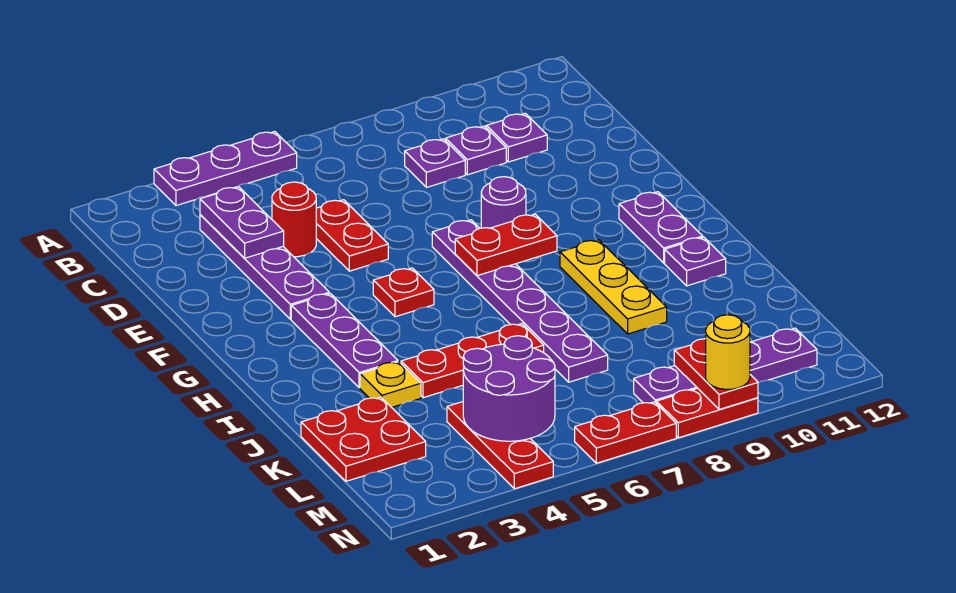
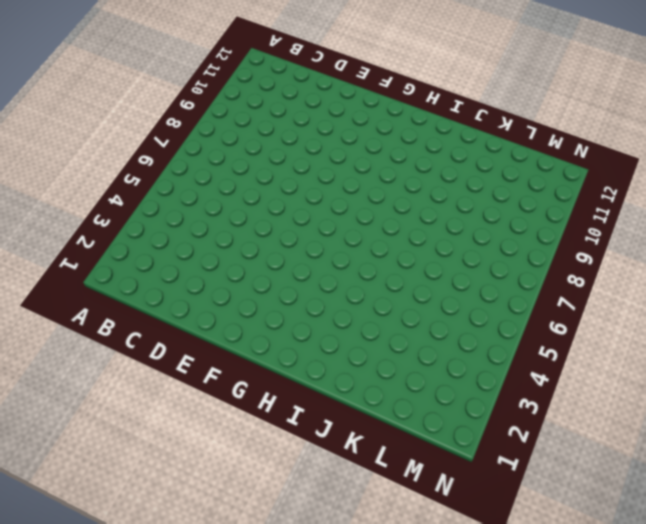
none -> purple 1x3 plate [154,132,297,206]
none -> purple 1x4 plate [200,215,329,319]
none -> purple 1x1 plate [405,139,465,187]

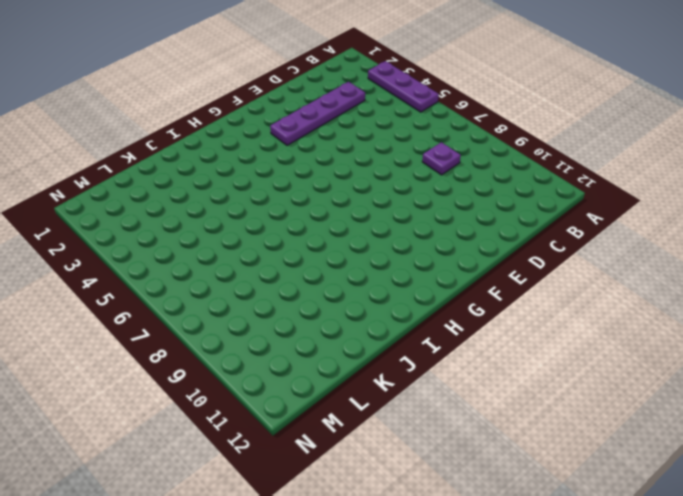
none -> purple 1x1 plate [446,126,506,175]
none -> purple 1x1 plate [486,113,547,162]
none -> red 1x1 round brick [272,182,316,257]

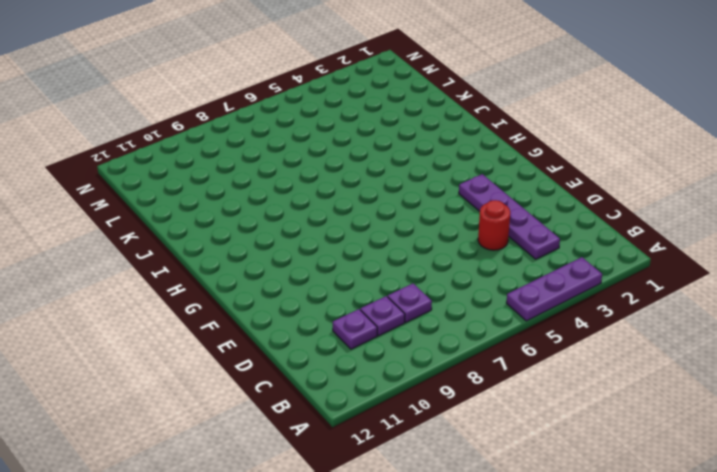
none -> red 1x2 plate [316,200,388,271]
none -> purple 1x6 plate [432,220,608,382]
none -> purple 1x1 round brick [481,177,526,228]

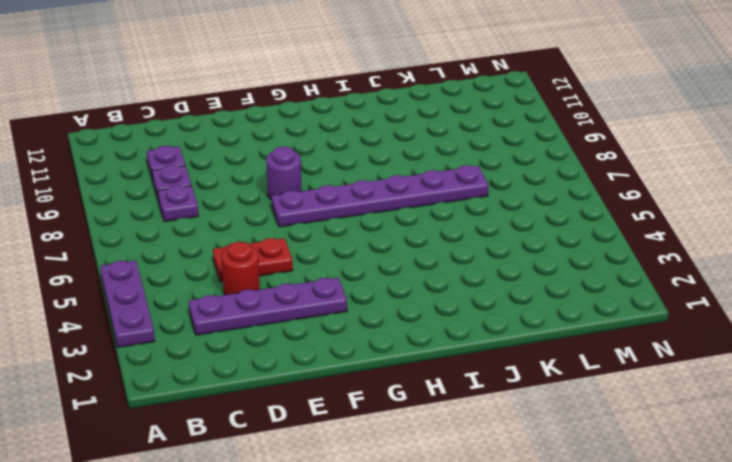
none -> purple 1x3 plate [291,293,398,388]
none -> red 1x1 plate [373,268,434,317]
none -> purple 1x2 plate [619,192,703,263]

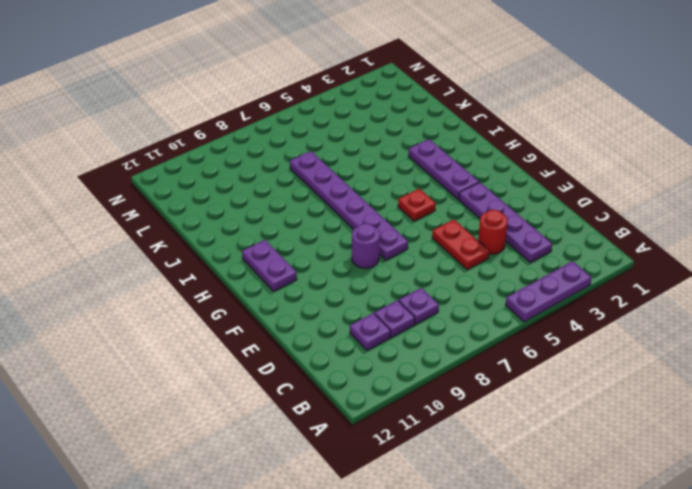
none -> yellow 1x3 plate [560,240,667,334]
none -> purple 1x1 plate [665,237,726,286]
none -> yellow 1x1 plate [360,362,421,407]

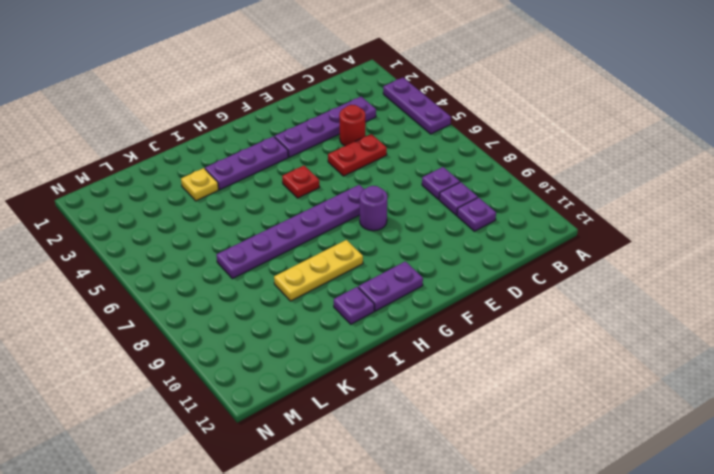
none -> red 1x3 plate [401,324,544,398]
none -> red 2x2 plate [301,397,426,481]
none -> red 1x3 plate [447,402,553,489]

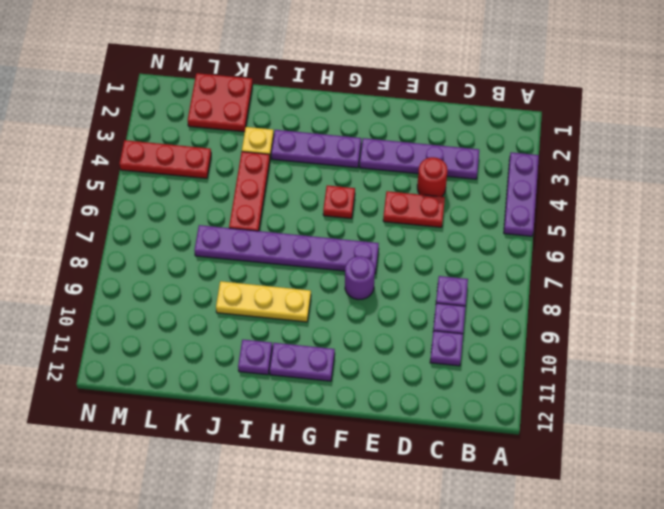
none -> purple 1x4 plate [634,328,817,403]
none -> red 1x2 plate [575,402,676,463]
none -> red 1x2 plate [656,388,758,438]

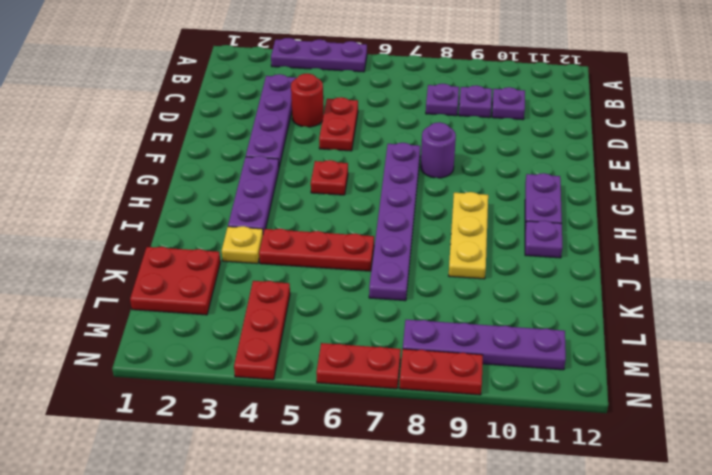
none -> purple 1x2 plate [200,187,284,258]
none -> red 1x2 plate [455,214,557,276]
none -> purple 2x2 round brick [463,336,555,441]

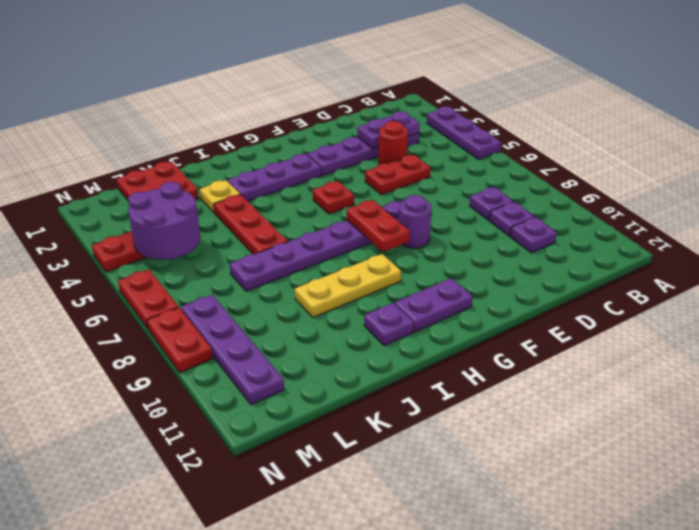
none -> red 1x2 plate [674,339,758,410]
none -> yellow 1x1 round brick [706,315,750,389]

